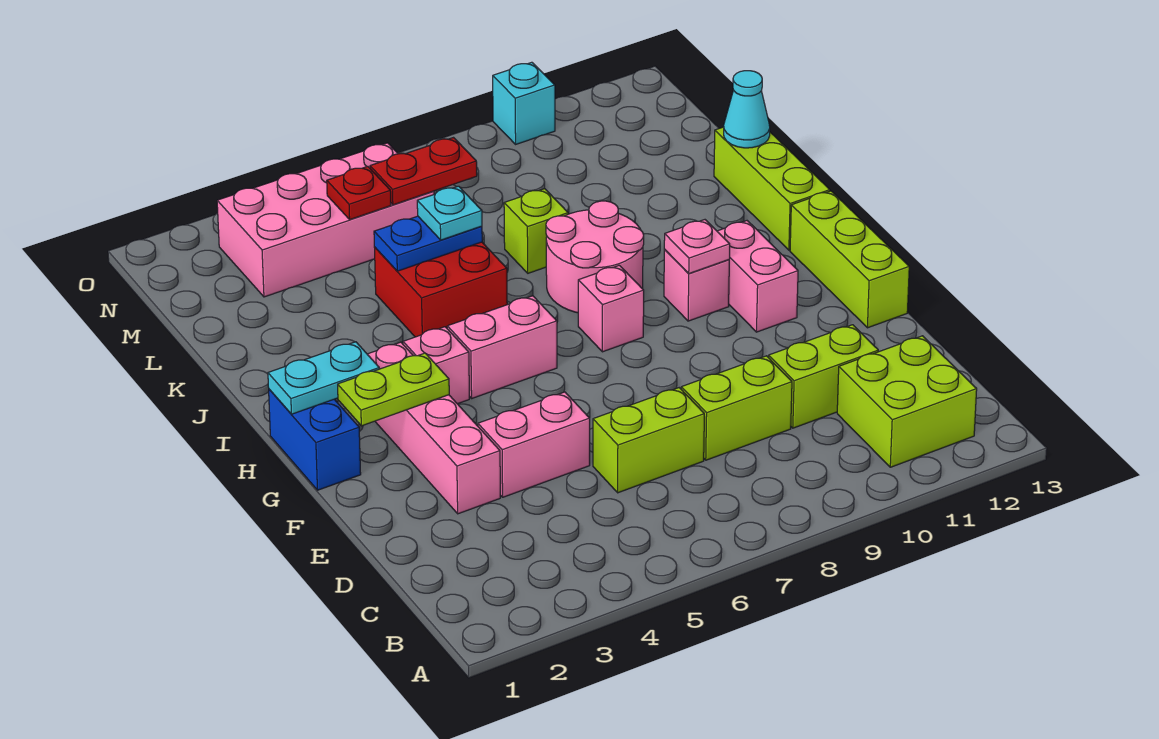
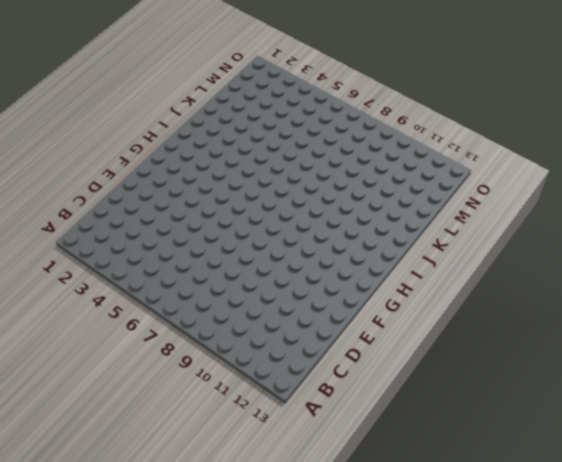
none -> lime 2x2 brick [837,336,977,467]
none -> lime 1x2 brick [593,388,704,493]
none -> lime 1x2 brick [681,356,792,460]

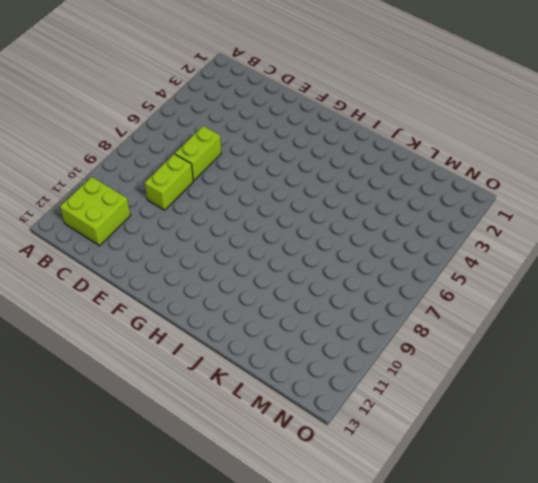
none -> lime 1x2 brick [769,325,878,428]
none -> pink 1x4 brick [367,342,500,514]
none -> pink 1x2 brick [478,392,590,497]

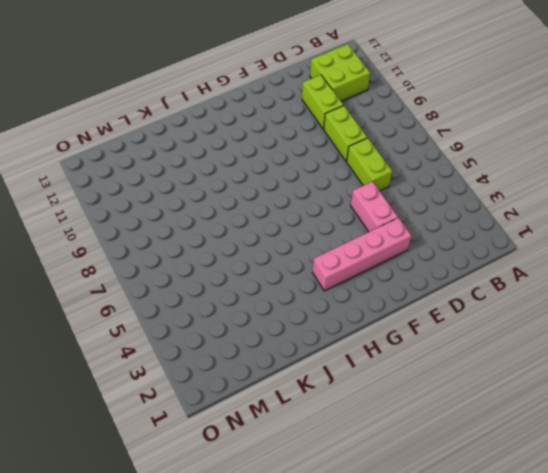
none -> lime 1x3 brick [790,191,909,328]
none -> blue 1x2 brick [269,389,361,490]
none -> pink 1x2 brick [717,221,798,332]

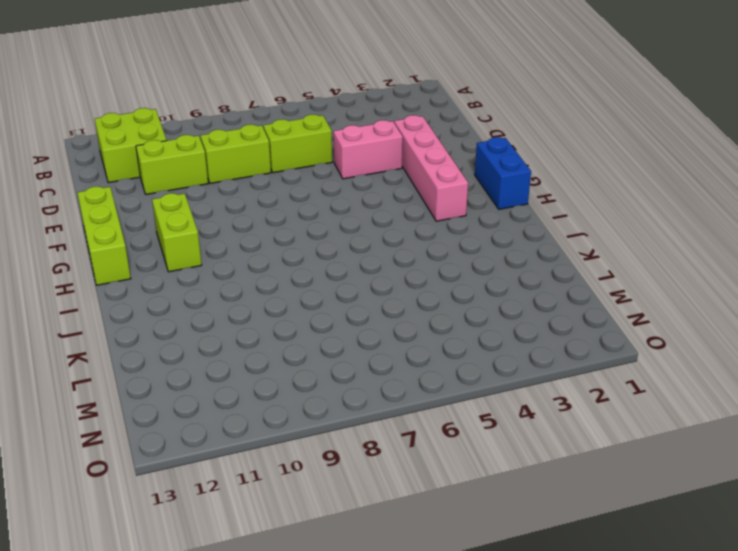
lime 1x2 brick [152,193,202,272] -> pink 1x2 brick [717,221,798,332]
none -> pink 1x1 brick [403,327,469,404]
none -> pink 1x2 brick [447,296,557,398]
none -> pink 1x1 brick [578,265,644,352]

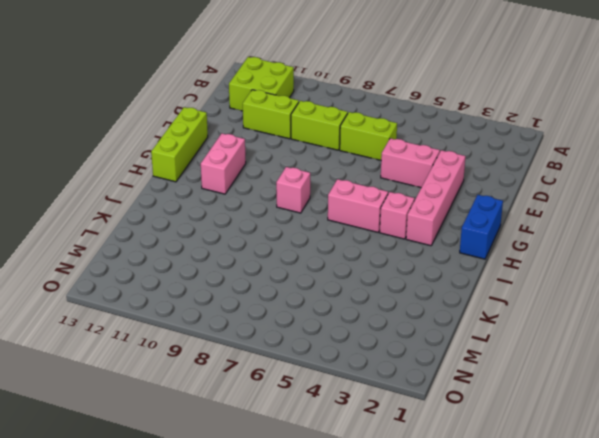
none -> pink 1x1 brick [664,250,729,321]
none -> pink 2x2 round brick [546,201,644,313]
none -> lime 1x3 brick [714,127,830,250]

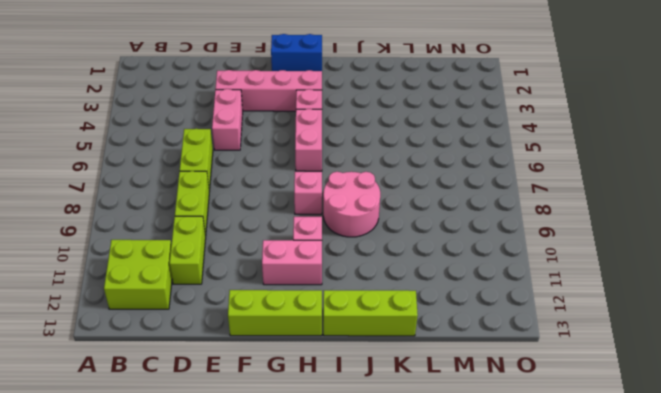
none -> red 2x2 brick [375,242,507,337]
none -> lime 1x1 brick [504,189,568,273]
none -> pink 2x4 brick [217,143,434,297]

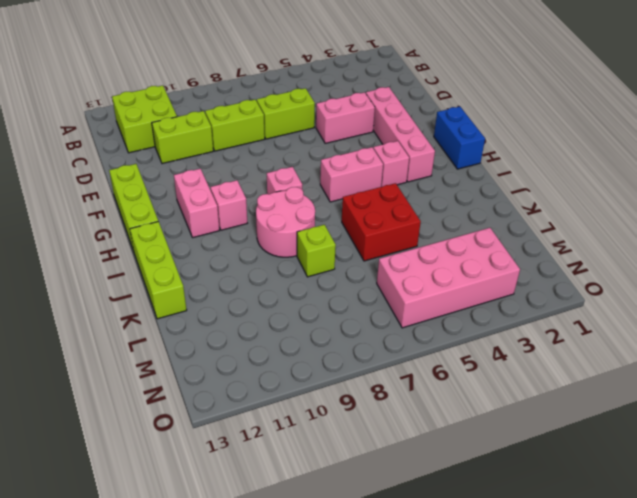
none -> cyan 1x1 brick [493,62,555,144]
none -> lime 1x2 plate [338,353,449,426]
none -> cyan 1x2 plate [268,342,379,414]

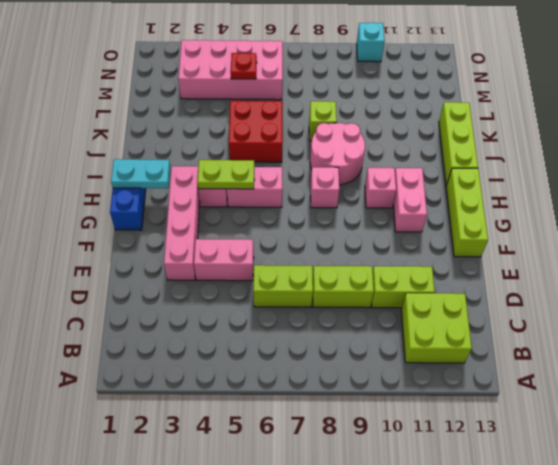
lime 1x2 plate [198,160,254,189] -> lime 1x2 plate moved to [338,353,449,426]
none -> pink 1x1 plate [664,220,730,273]
none -> blue 1x2 plate [374,216,482,271]
none -> cyan 1x1 cone [724,71,770,148]

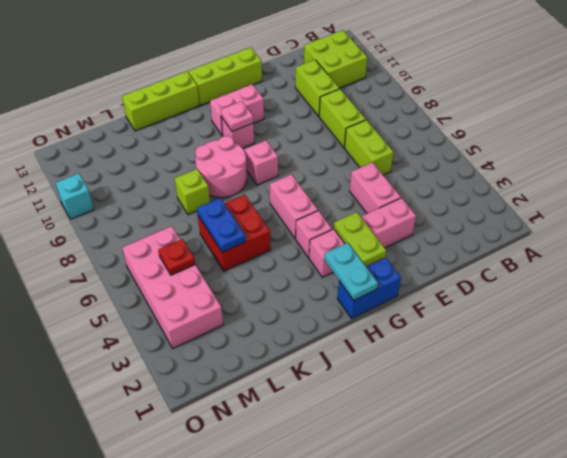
none -> cyan 1x1 cone [724,71,770,148]
none -> red 1x2 plate [370,138,477,205]
none -> cyan 1x1 plate [417,186,482,240]

